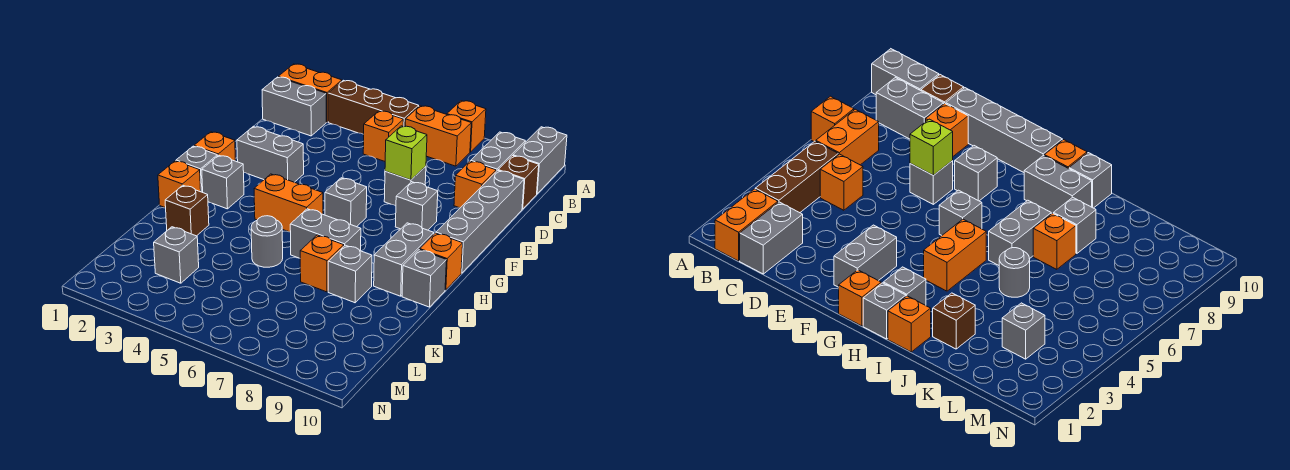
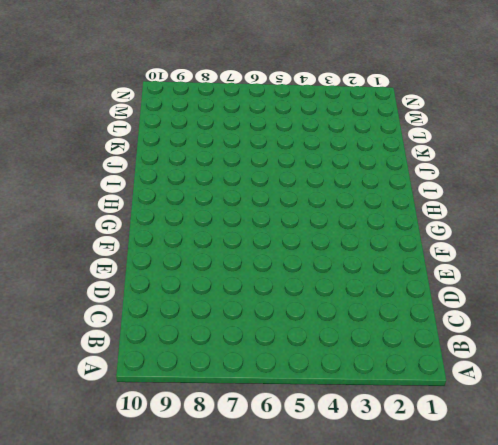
none -> orange 1x1 brick [447,101,486,152]
none -> grey 1x2 brick [513,127,567,194]
none -> orange 1x2 brick [279,64,342,122]
none -> brown 1x3 brick [328,80,419,134]

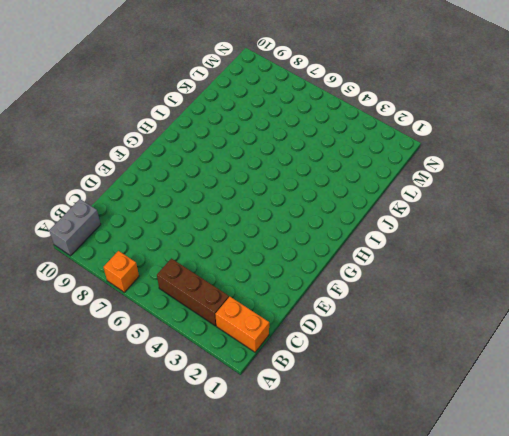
none -> orange 1x2 brick [405,106,471,166]
none -> grey 1x2 brick [471,132,525,171]
none -> grey 1x2 brick [262,77,326,136]
none -> orange 1x1 brick [363,111,404,161]

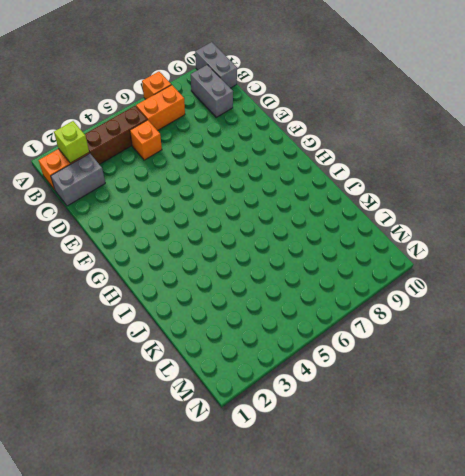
lime 1x1 brick [54,121,89,163] -> lime 1x1 brick moved to [385,126,427,180]
none -> brown 1x1 brick [498,156,539,209]
none -> orange 1x1 brick [454,161,496,208]
none -> grey 1x4 brick [436,170,524,273]
none -> grey 1x1 brick [384,166,426,206]

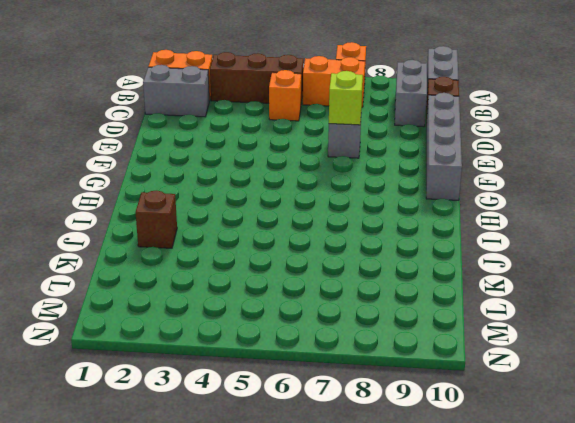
none -> orange 1x1 brick [454,161,496,208]
none -> grey 1x2 brick [237,126,304,182]
none -> grey 1x1 brick [395,182,438,230]
none -> orange 1x1 brick [194,132,235,161]

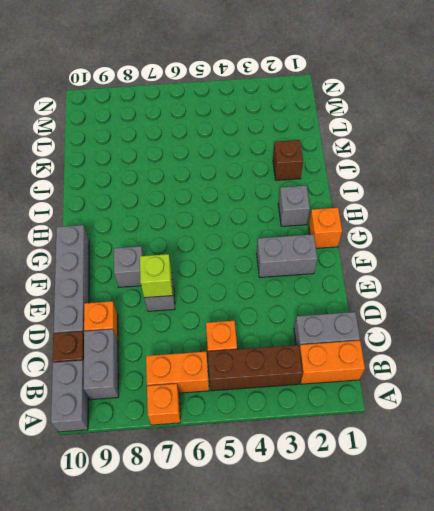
none -> grey 1x1 brick [325,178,367,227]
none -> grey 1x1 brick [176,146,217,192]
none -> orange 1x2 brick [254,174,323,232]
none -> grey 1x2 brick [374,223,434,296]

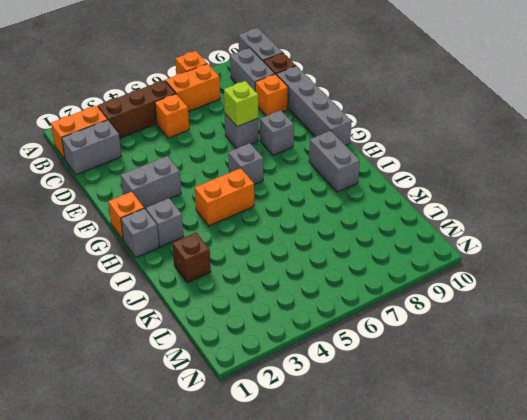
none -> orange 1x1 brick [420,233,463,290]
none -> orange 1x1 brick [158,161,201,208]
none -> grey 1x2 brick [290,209,361,258]
none -> grey 1x1 brick [402,250,446,307]

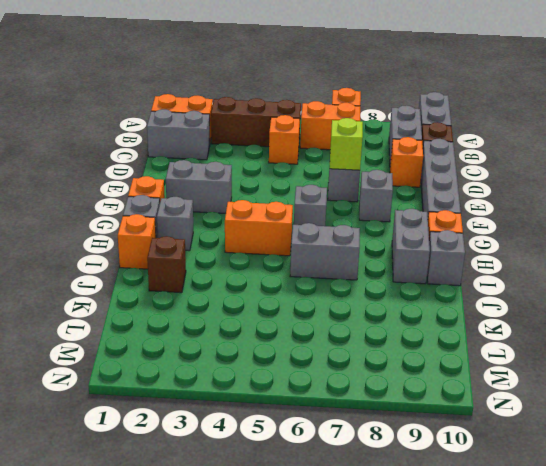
none -> grey 1x1 round brick [251,216,283,267]
none -> orange 1x1 brick [300,235,344,292]
none -> grey 1x1 brick [328,245,372,303]
none -> grey 1x1 brick [154,227,199,283]

